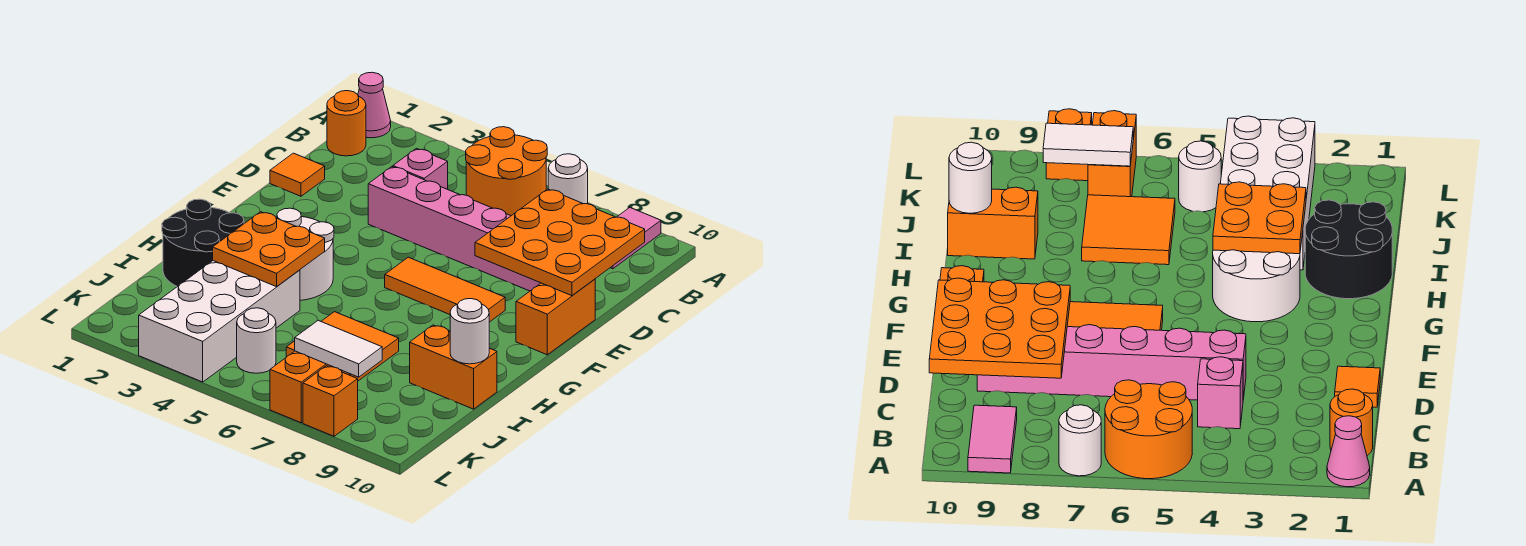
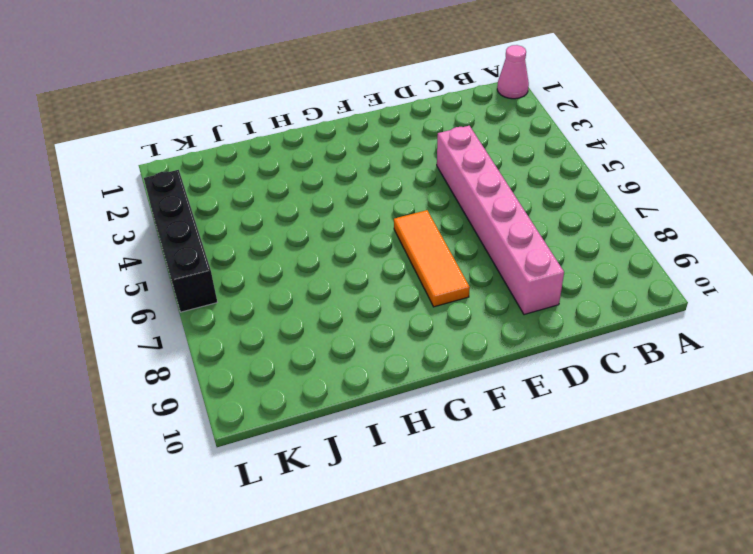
black 1x4 brick [144,170,217,312] -> white 2x4 brick [139,261,300,382]
none -> orange 2x2 round brick [466,127,547,216]
none -> white 1x1 round brick [548,154,588,204]
none -> pink 1x2 tile [610,208,661,269]

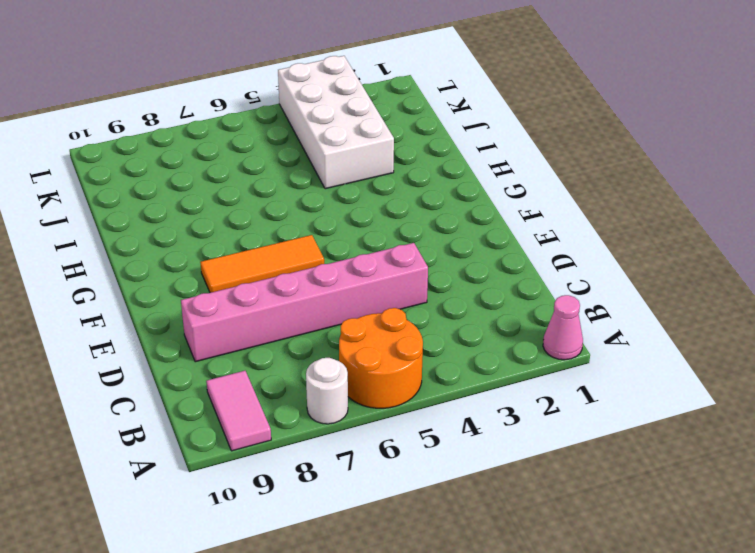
none -> orange 1x1 round brick [327,91,366,156]
none -> pink 1x1 brick [393,148,448,189]
none -> orange 1x1 tile [270,153,325,196]

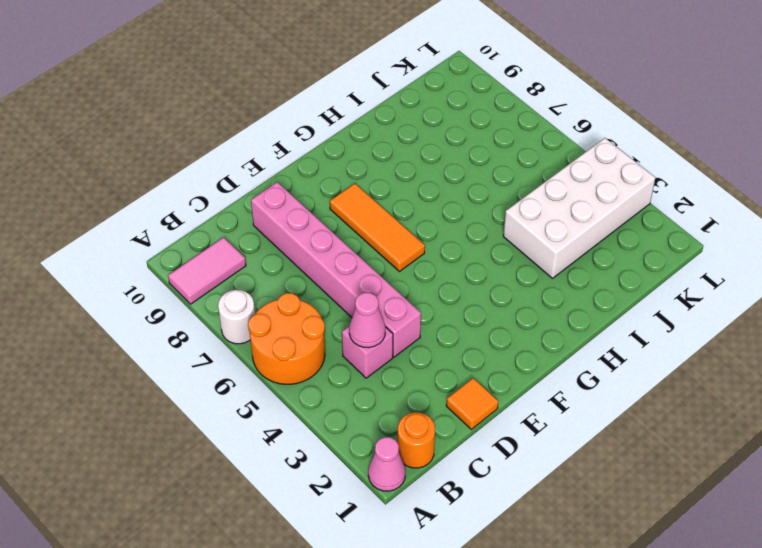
pink 1x1 cone [349,293,385,347] -> none
none -> orange 1x2 brick [516,279,595,355]
none -> white 2x2 round brick [277,208,334,300]
none -> black 2x2 round brick [162,199,244,287]

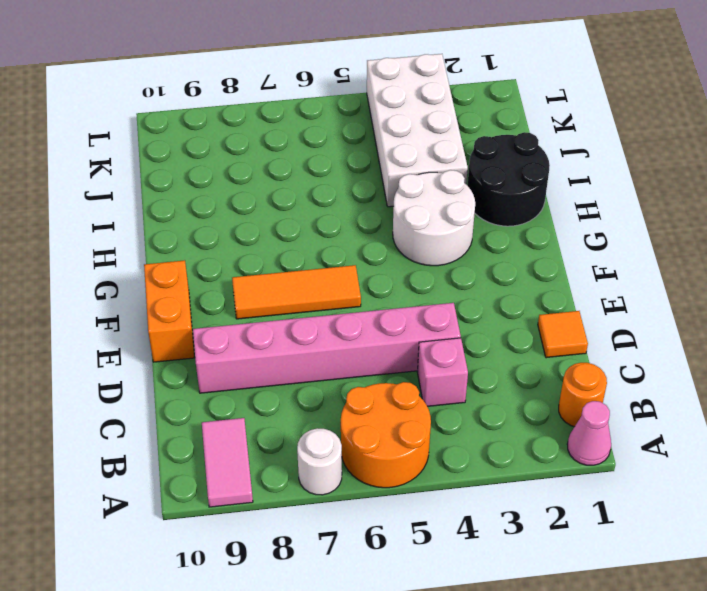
none -> orange 2x2 tile [286,312,399,381]
none -> orange 1x2 brick [410,325,497,409]
none -> white 1x1 round brick [237,308,276,373]

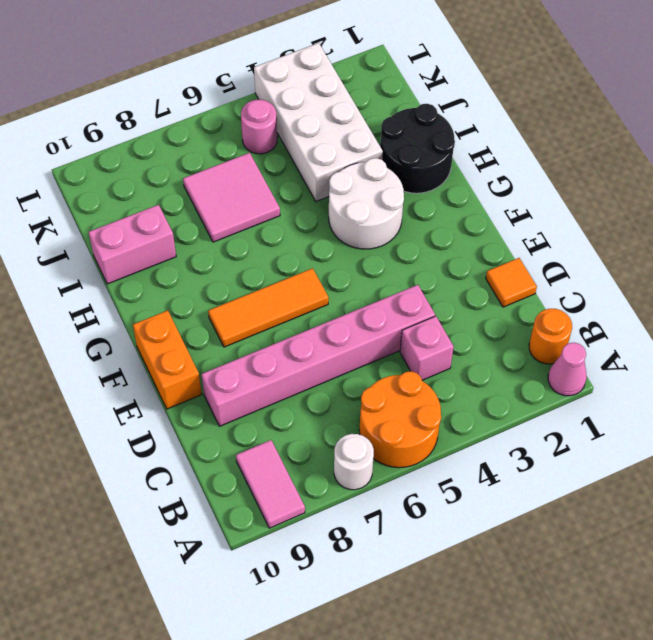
pink 2x2 tile [183,153,280,242] -> orange 2x2 tile [286,312,399,381]
pink 1x2 brick [89,205,176,284] -> orange 1x2 brick [410,325,497,409]
pink 1x1 round brick [241,100,277,154] -> white 1x1 round brick [237,308,276,373]
none -> orange 1x2 brick [270,351,349,423]
none -> orange 1x1 brick [303,366,358,436]
none -> orange 3x3 plate [475,189,645,296]

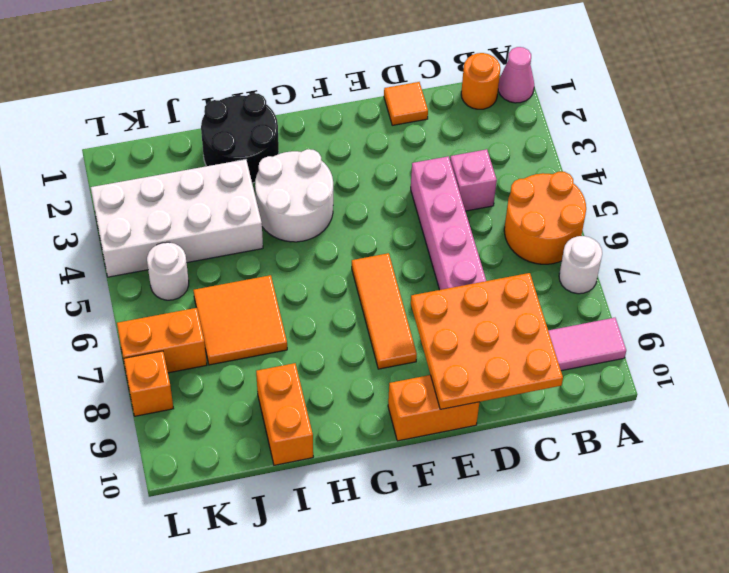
none -> orange 2x2 plate [213,212,325,287]
none -> white 1x1 round brick [450,299,489,364]
none -> white 1x2 tile [295,320,382,377]

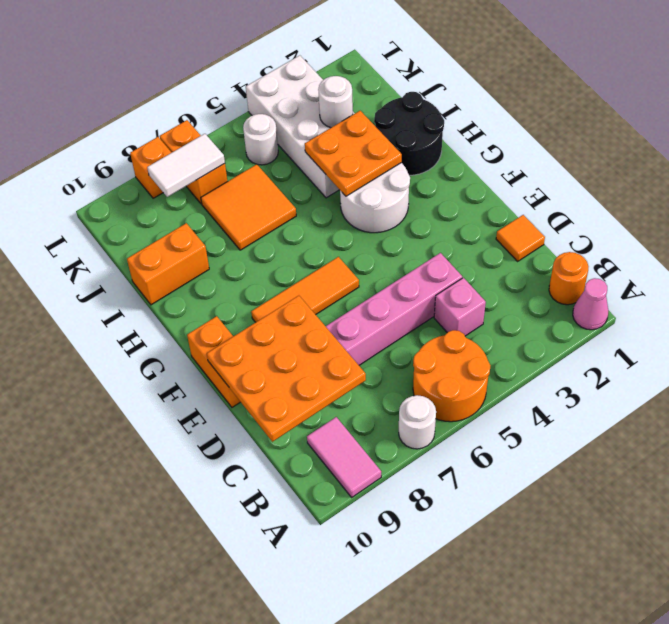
white 1x1 round brick [318,76,353,128] -> white 1x1 round brick moved to [450,299,489,364]

